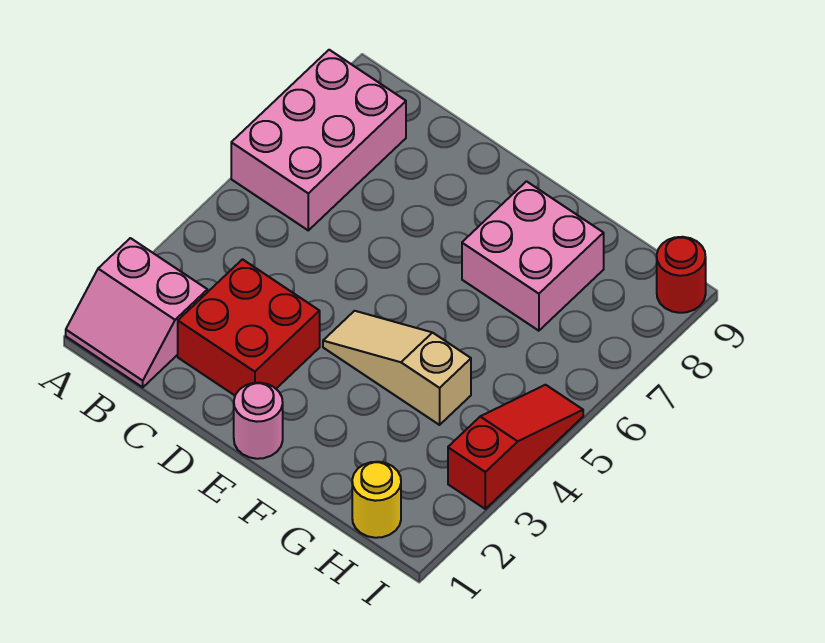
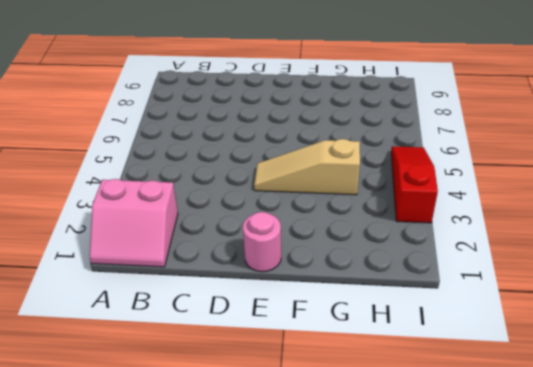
none -> pink 2x3 brick [231,50,406,230]
none -> red 2x2 brick [178,259,320,395]

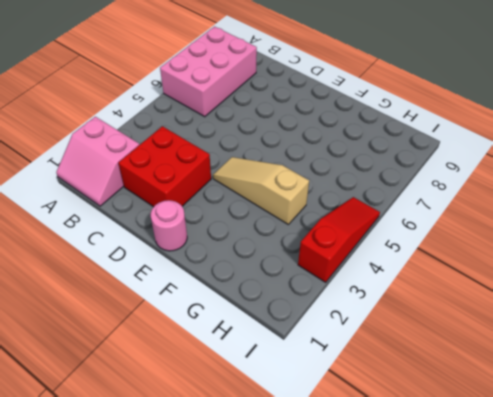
none -> pink 2x2 brick [462,181,604,331]
none -> yellow 1x1 round brick [352,462,401,538]

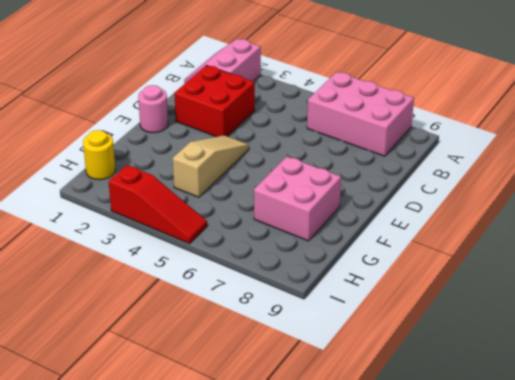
none -> red 1x1 round brick [657,237,706,313]

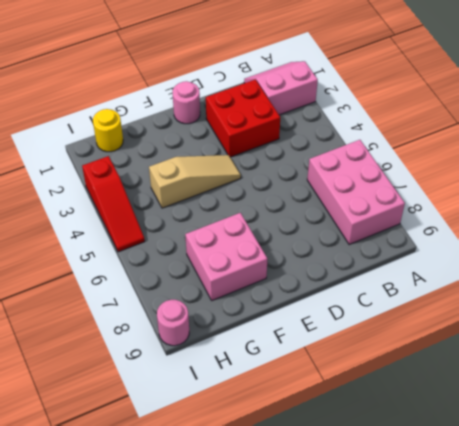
pink 1x1 round brick [157,300,189,346] -> red 1x1 round brick [657,237,706,313]

